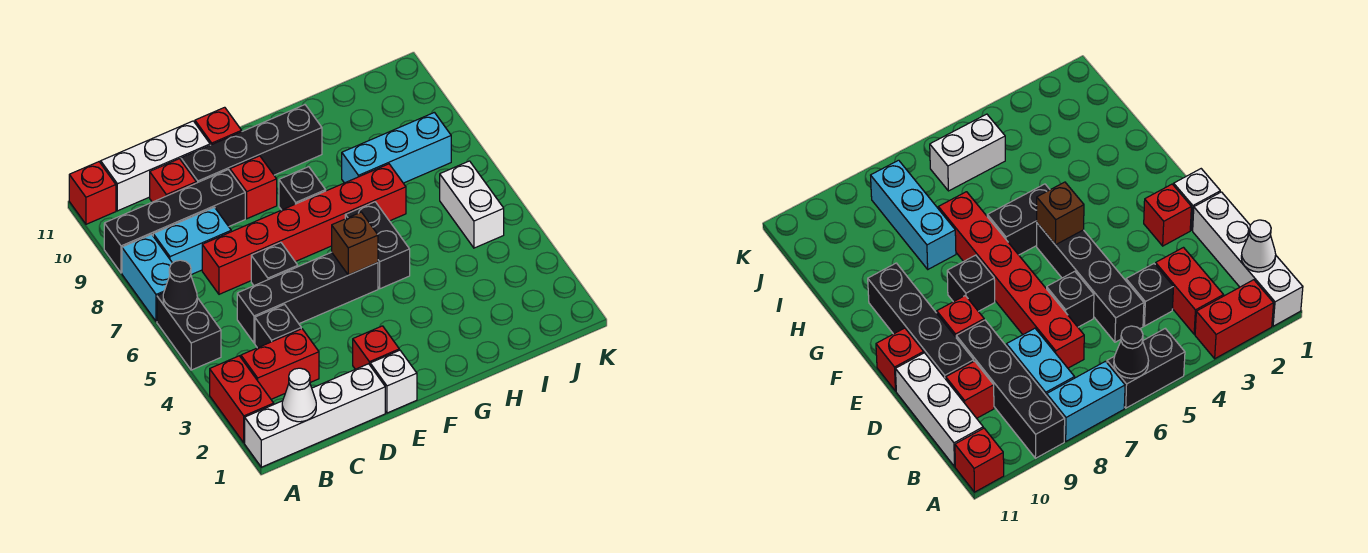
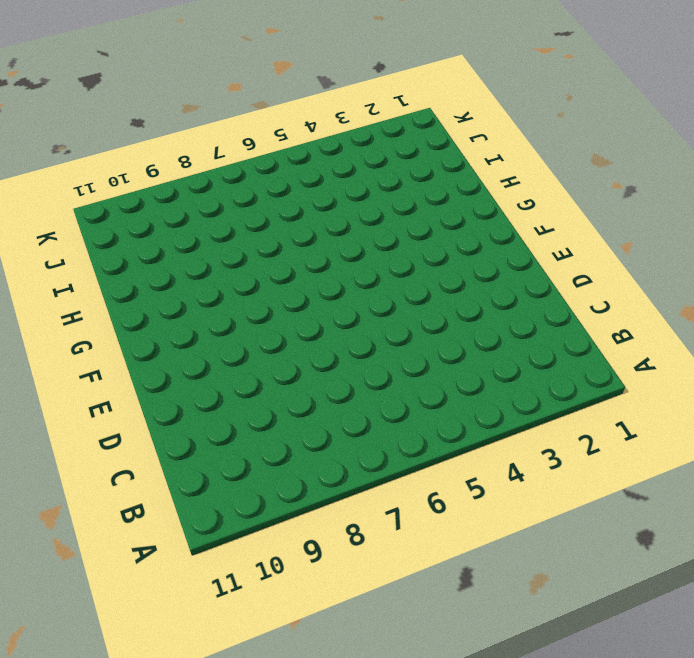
none -> white 1x4 brick [245,364,385,467]
none -> red 1x2 brick [210,356,274,443]
none -> black 1x2 brick [157,293,221,370]

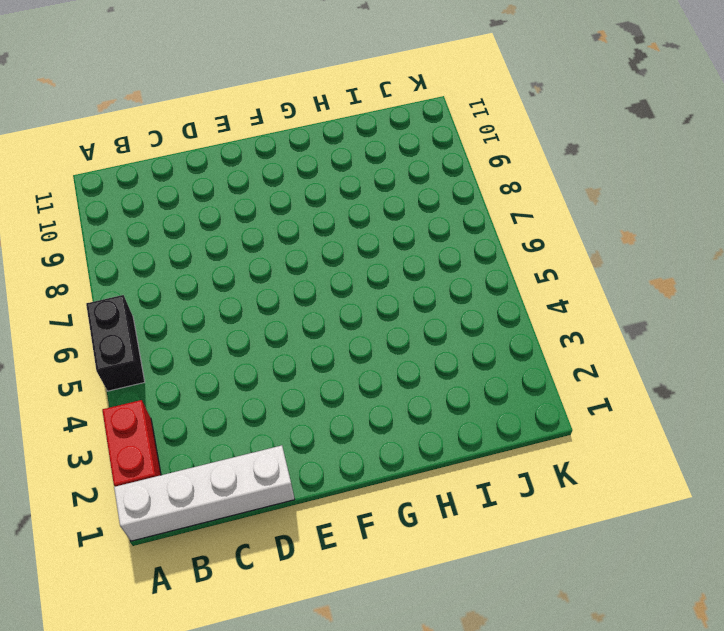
none -> cyan 1x2 brick [122,234,172,322]
none -> black 1x4 brick [104,170,245,273]
none -> red 1x1 brick [69,162,116,224]

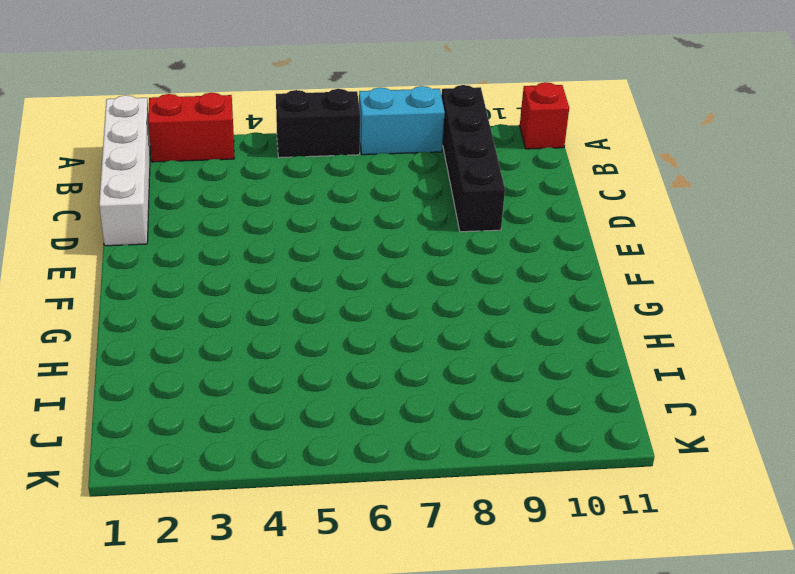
none -> red 1x2 brick [241,329,319,399]
none -> cyan 1x2 brick [153,207,231,275]
none -> white 1x3 brick [101,121,210,211]

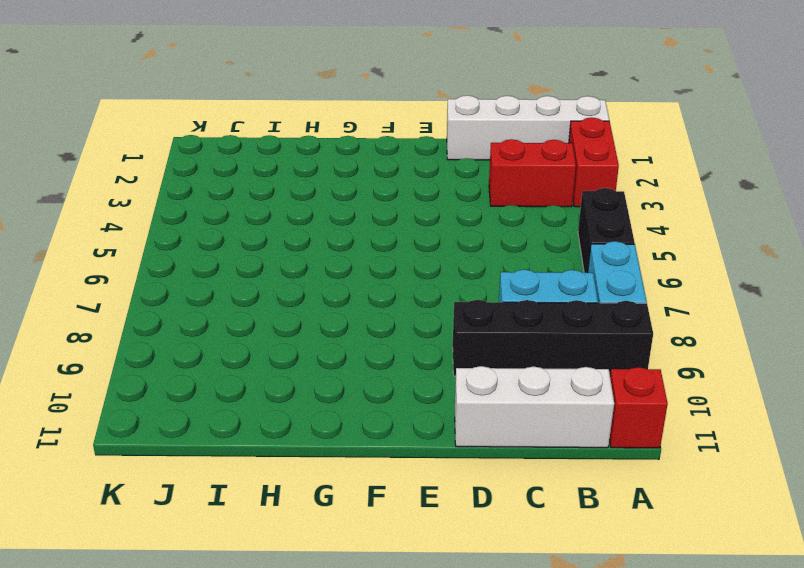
none -> black 1x1 brick [255,304,301,348]
none -> black 1x4 brick [237,252,378,343]
none -> red 1x6 brick [202,164,406,294]

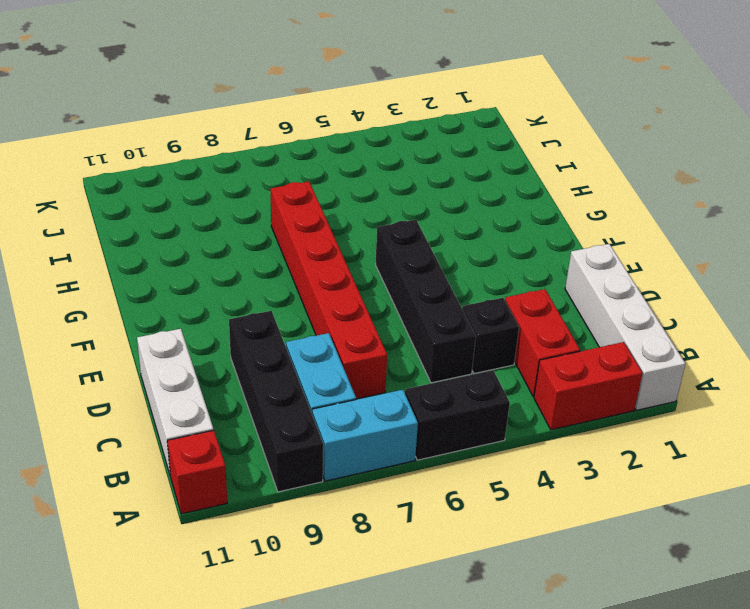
none -> red 1x1 brick [150,159,196,202]
none -> black 1x1 brick [251,242,298,286]
none -> black 1x4 brick [181,105,322,183]

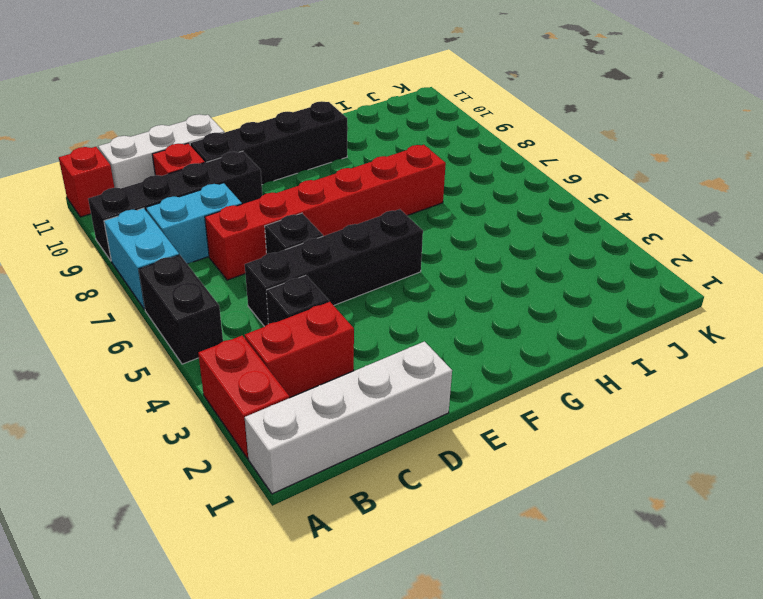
none -> white 1x1 brick [370,350,417,413]
none -> red 1x1 brick [353,326,399,369]
none -> red 1x1 brick [230,156,277,219]

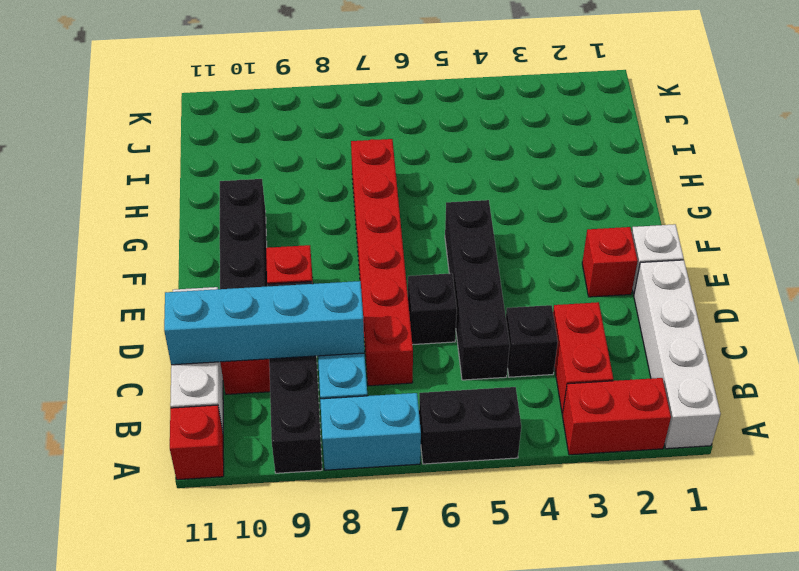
cyan 1x4 brick [164,281,364,365] -> none
none -> red 1x1 brick [195,107,242,145]
none -> black 1x1 brick [279,167,326,210]
none -> black 1x2 brick [345,202,410,289]

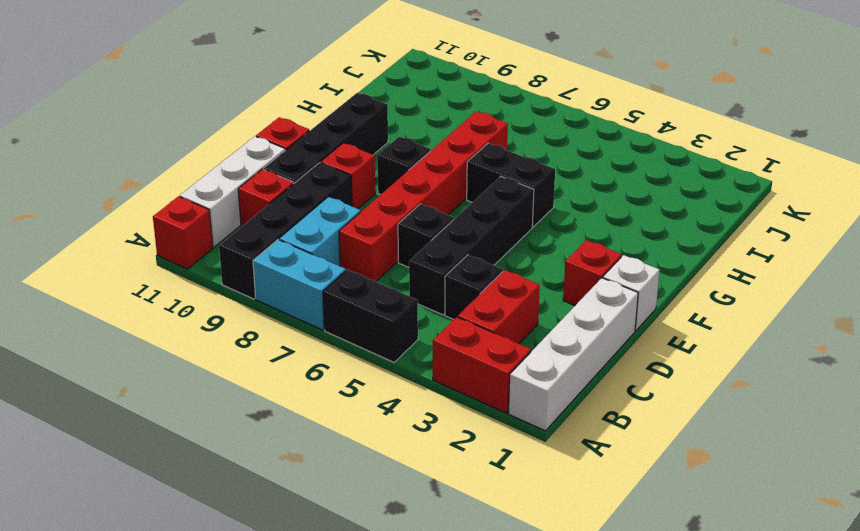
none -> cyan 1x3 brick [342,112,451,183]
none -> white 1x2 brick [440,161,504,248]
none -> black 1x1 cone [163,260,197,314]

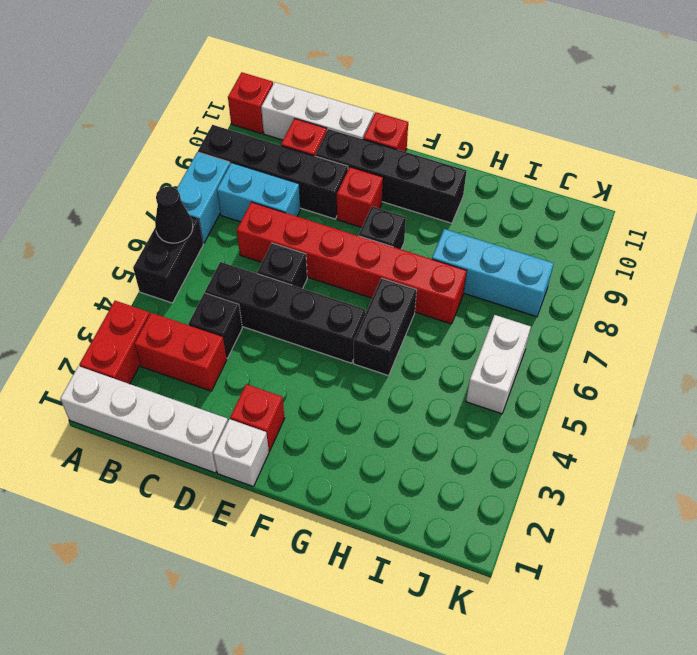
none -> white 1x1 cone [282,368,316,422]
none -> brown 1x1 brick [332,212,378,275]

